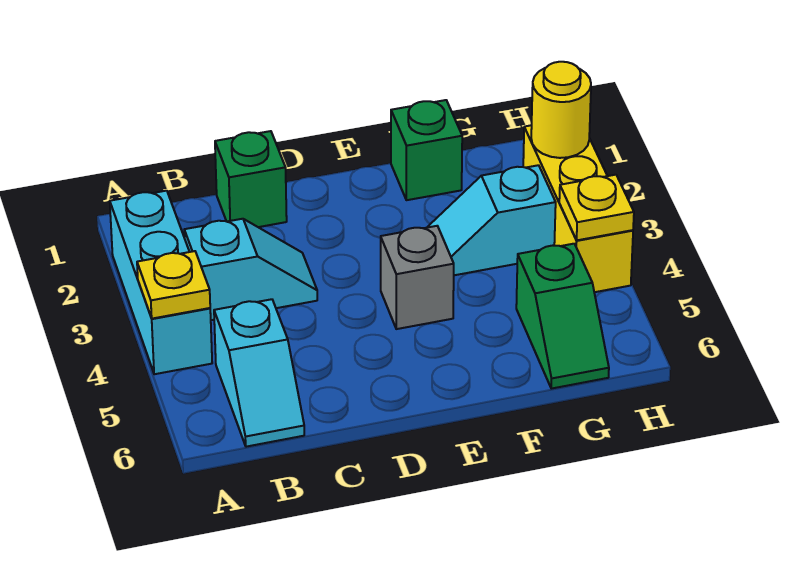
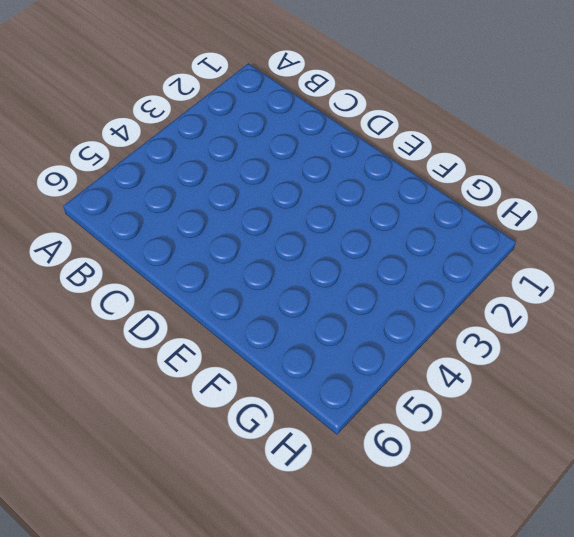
none -> cyan 1x3 brick [110,191,212,374]
none -> cyan 1x2 slope [184,219,317,320]
none -> cyan 1x2 slope [214,299,304,447]

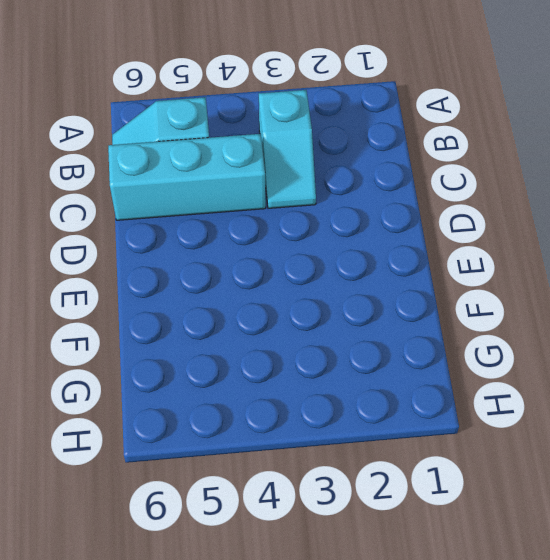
cyan 1x3 brick [108,134,266,220] -> cyan 1x3 brick moved to [110,191,212,374]
none -> green 1x1 brick [215,131,287,227]
none -> grey 1x1 brick [381,226,454,329]
none -> green 1x1 brick [391,100,462,200]

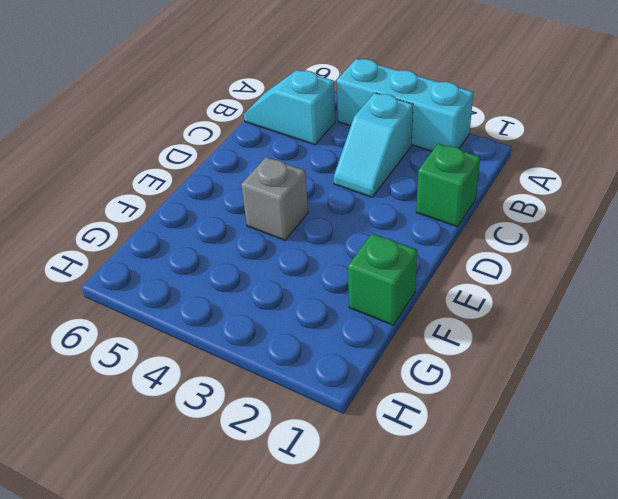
none -> cyan 1x2 slope [427,165,556,275]
none -> green 1x2 slope [516,244,609,389]
none -> yellow 1x3 brick [523,125,633,292]

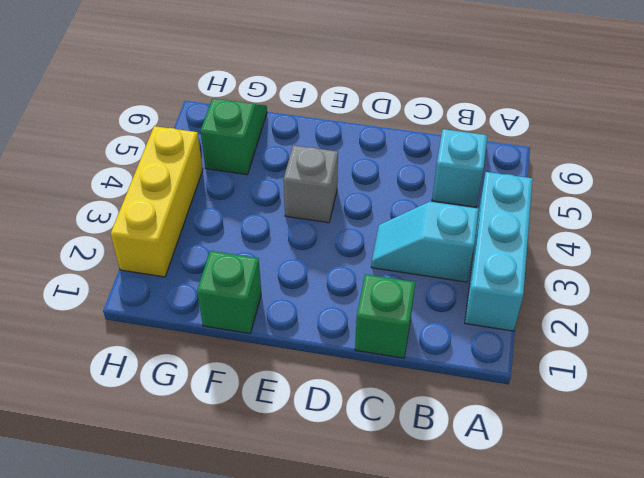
none -> cyan 1x2 slope [427,165,556,275]
none -> yellow 1x1 plate [137,251,210,319]
none -> yellow 1x1 round brick [531,62,591,158]

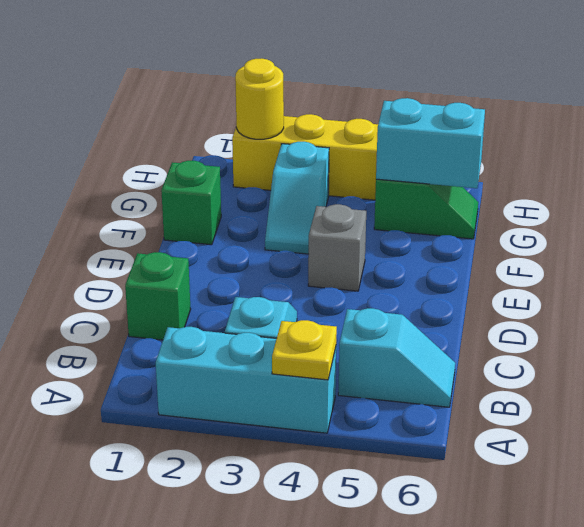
cyan 1x2 brick [376,98,485,188] -> none
none -> yellow 1x1 plate [559,175,634,240]

